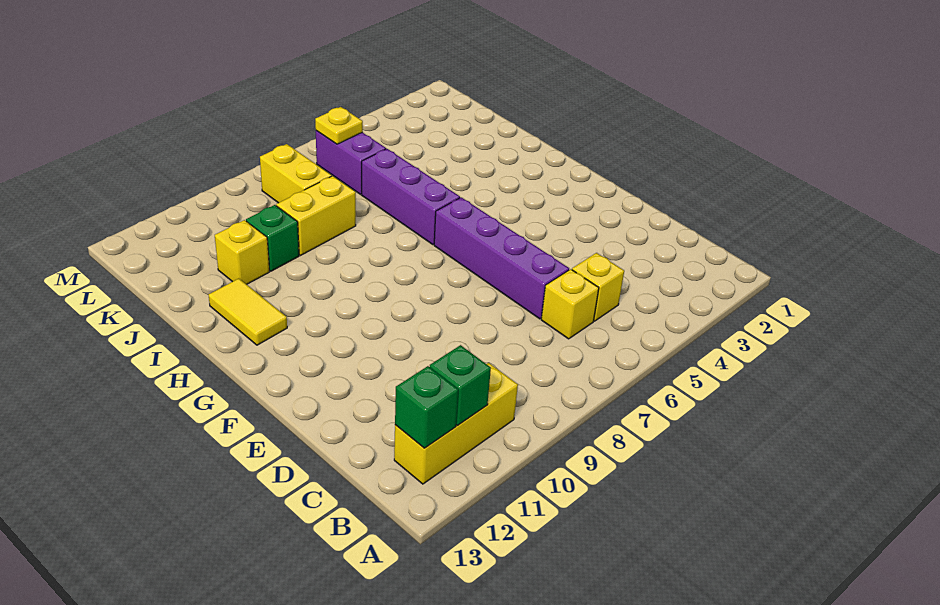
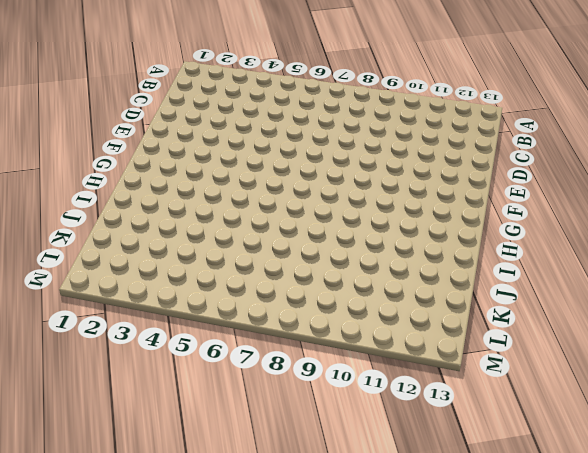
none -> yellow 1x3 brick [394,363,518,484]
none -> yellow 1x1 brick [572,253,624,321]
none -> yellow 1x1 brick [541,269,599,339]

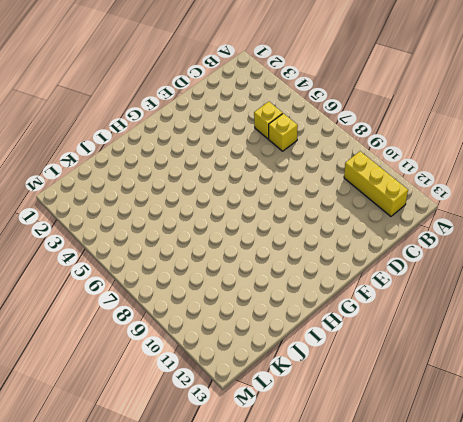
none -> purple 1x4 brick [434,197,569,319]
none -> purple 1x3 brick [362,149,460,245]
none -> yellow 1x2 tile [209,279,287,345]

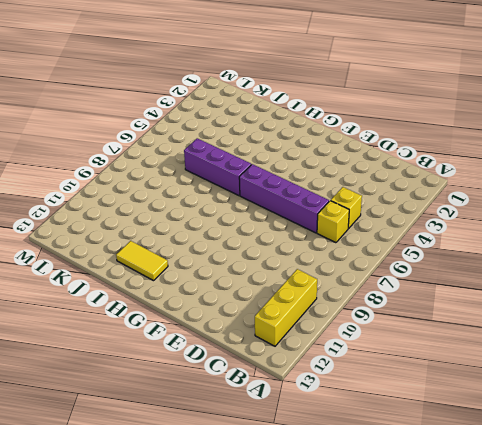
none -> yellow 1x2 brick [276,176,356,255]
none -> green 1x1 brick [246,205,299,271]
none -> yellow 1x1 brick [215,220,269,284]

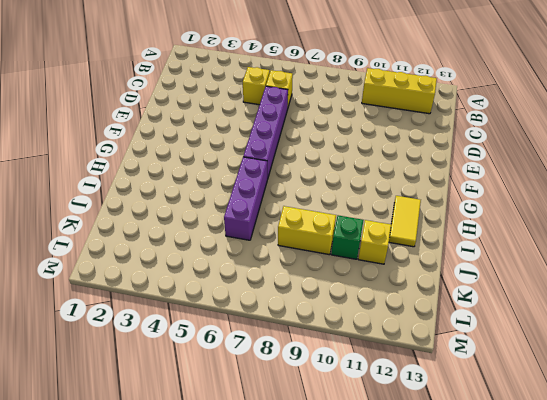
none -> purple 1x2 brick [316,131,386,194]
none -> yellow 1x2 brick [260,144,332,203]
none -> green 1x1 brick [430,345,491,426]

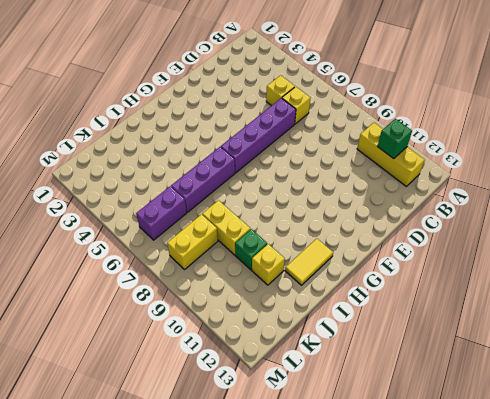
none -> green 1x1 brick [395,366,458,448]
none -> yellow 1x1 plate [315,107,363,144]

